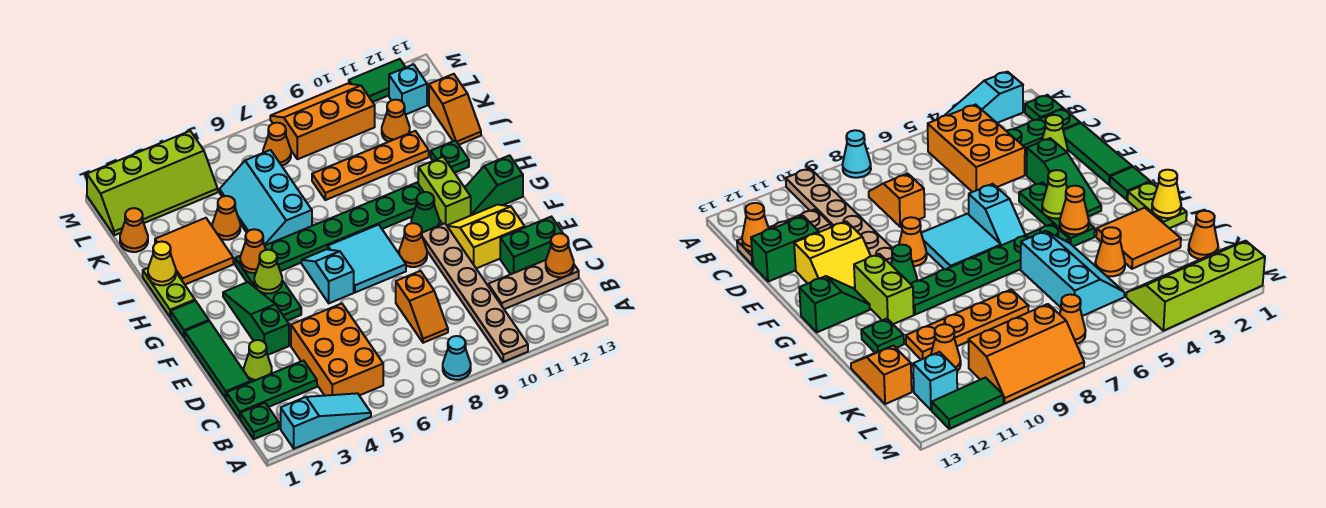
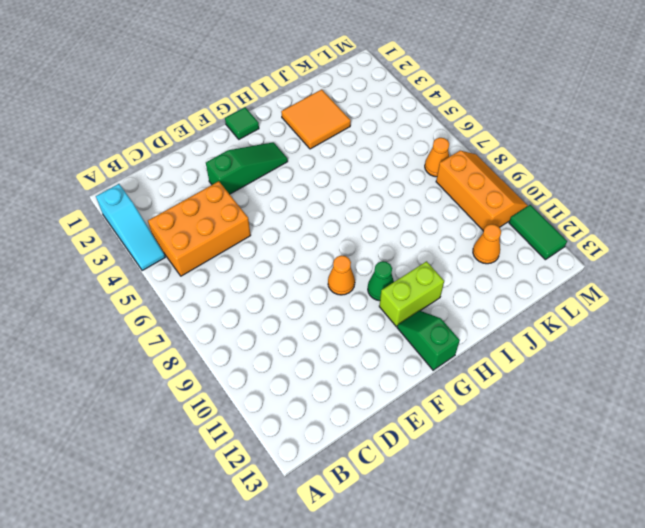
none -> cyan 1x1 cone [443,336,471,380]
none -> tan 1x6 plate [422,223,528,362]
none -> green 1x1 plate [240,403,279,439]
none -> green 1x3 plate [226,361,317,419]

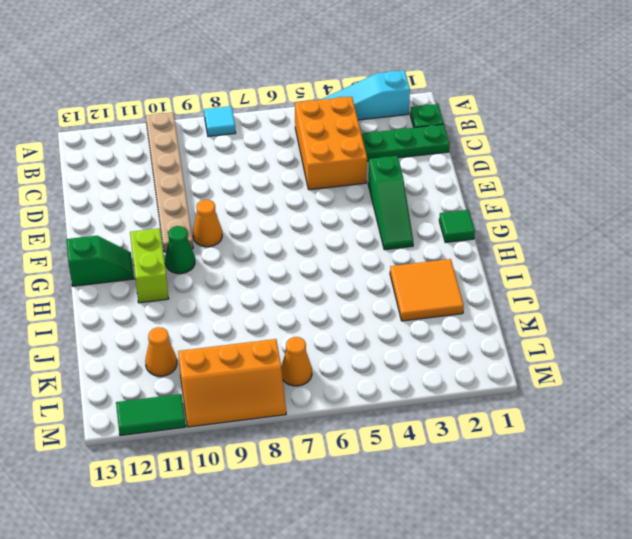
cyan 1x1 tile [204,106,236,136] -> cyan 1x1 cone [443,336,471,380]
none -> orange 1x2 slope [396,271,448,343]
none -> tan 1x3 plate [488,260,579,309]
none -> green 1x3 tile [185,321,251,398]
none -> lime 1x1 cone [244,340,272,382]

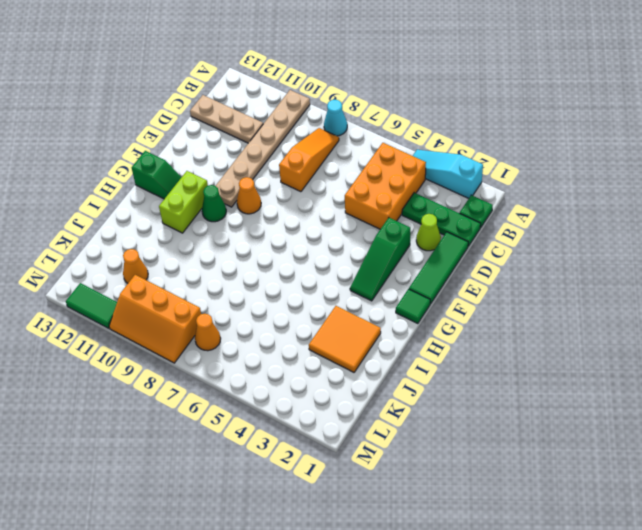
orange 1x3 slope [279,128,339,192] -> orange 1x2 slope [396,271,448,343]
none -> green 1x2 brick [500,217,563,274]
none -> yellow 2x2 slope [447,205,525,268]
none -> green 1x3 plate [235,256,301,321]
none -> cyan 1x2 slope [302,249,354,303]

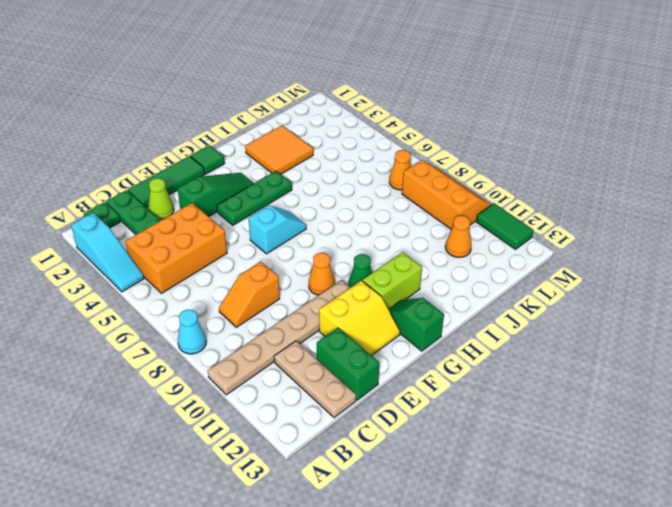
yellow 2x2 slope [319,280,400,356] -> yellow 2x2 slope turned to [447,205,525,268]
none -> cyan 2x2 tile [328,225,406,292]
none -> lime 1x2 plate [143,268,195,317]
none -> green 1x6 plate [265,183,423,271]
none -> cyan 2x3 slope [220,150,312,246]

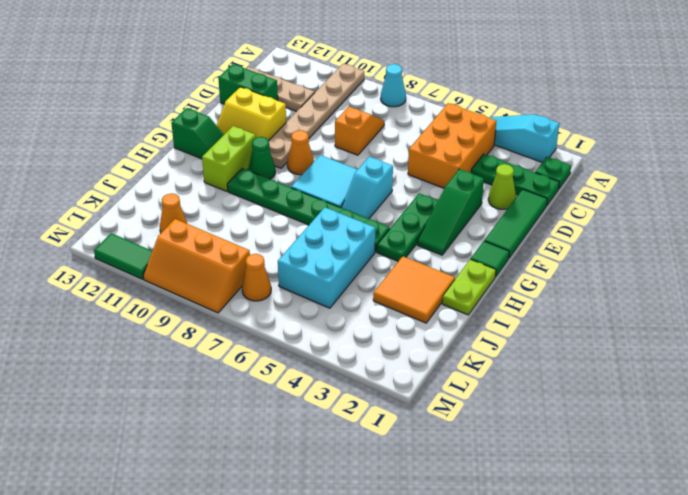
cyan 2x3 brick [278,207,375,308] -> cyan 2x3 slope [220,150,312,246]
none -> green 1x1 plate [431,140,469,173]
none -> orange 1x1 cone [212,196,240,240]
none -> orange 1x4 plate [312,131,429,200]
none -> orange 1x2 slope [429,74,481,145]

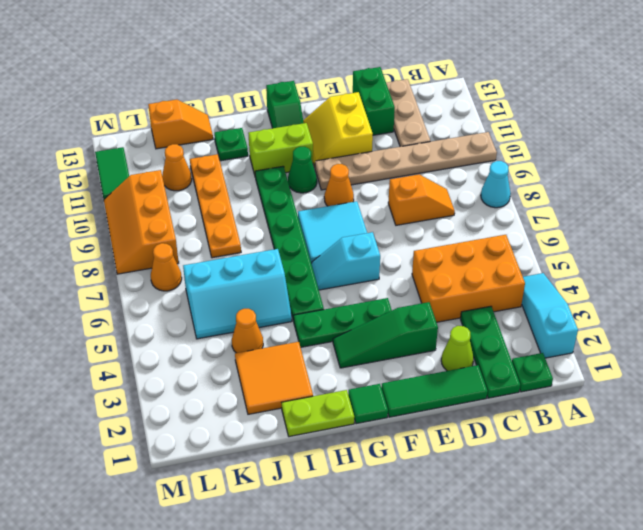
none -> orange 1x1 cone [120,208,148,252]
none -> lime 2x4 slope [87,131,218,235]
none -> cyan 1x1 brick [389,64,427,115]
none -> orange 1x1 cone [546,233,574,277]

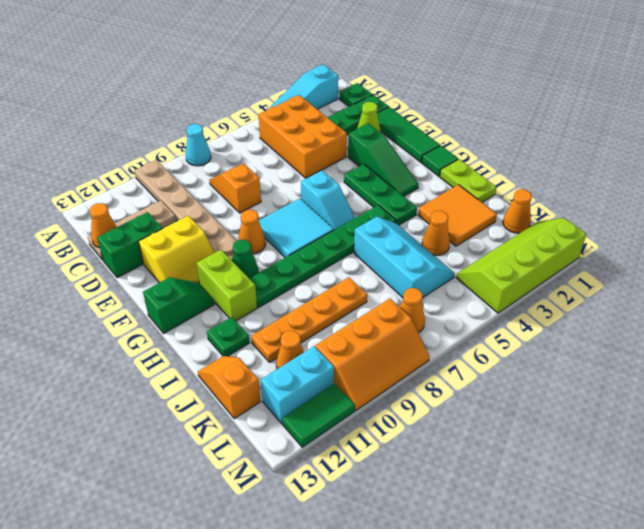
cyan 1x2 brick [261,346,334,423] -> cyan 1x1 brick [389,64,427,115]
none -> lime 1x1 cone [254,250,282,293]
none -> orange 1x1 cone [240,229,266,273]
none -> yellow 1x1 cone [148,242,176,285]

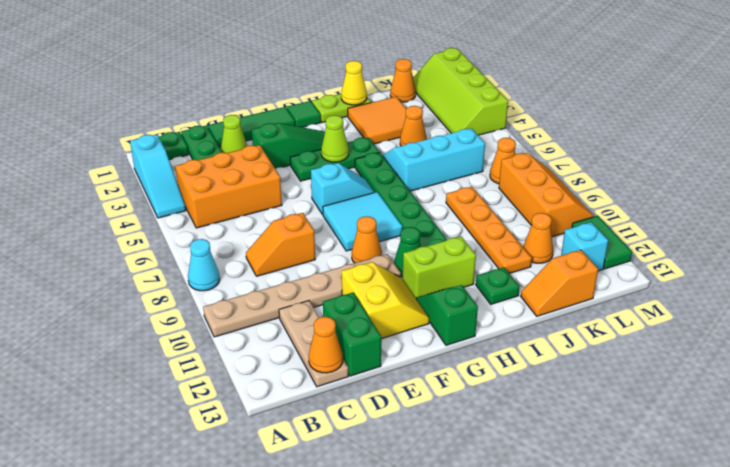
none -> orange 1x1 cone [240,229,266,273]

